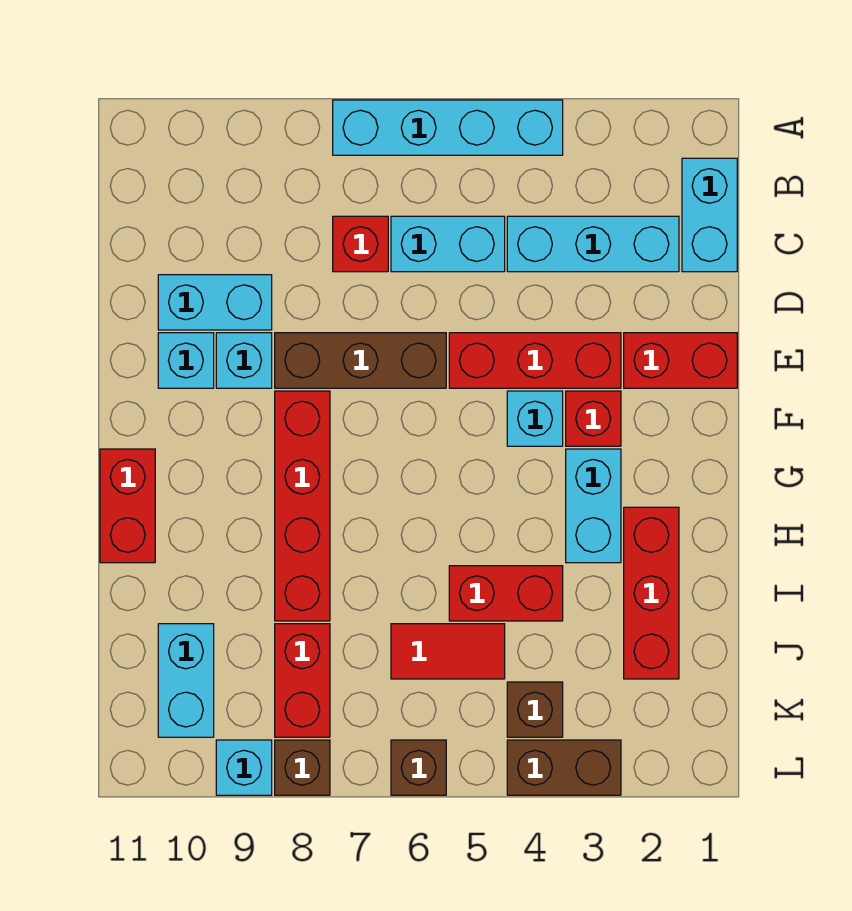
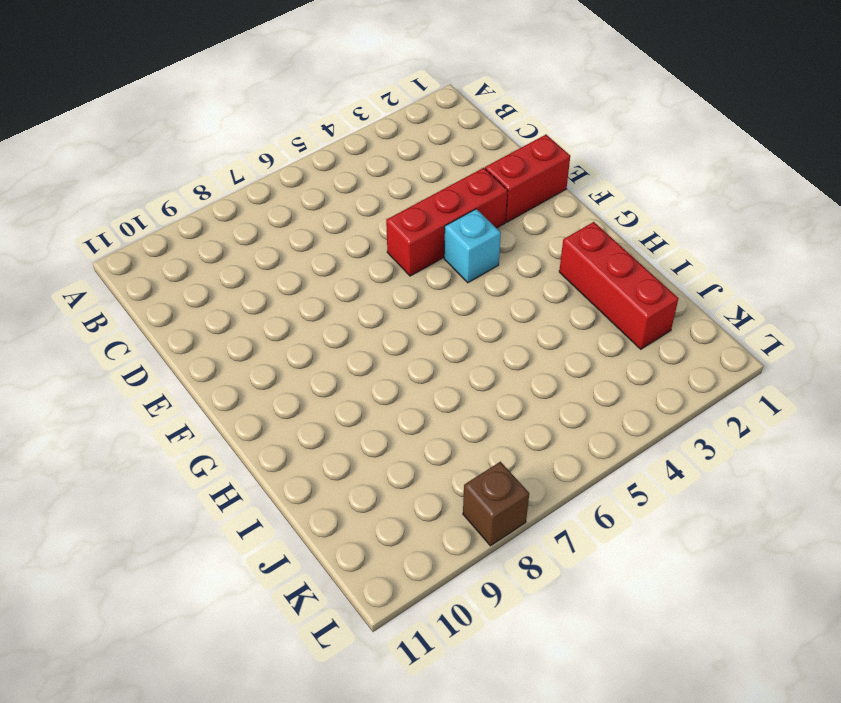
none -> cyan 1x4 brick [333,100,563,155]
none -> cyan 1x2 brick [682,158,737,272]
none -> cyan 1x3 brick [507,216,679,272]

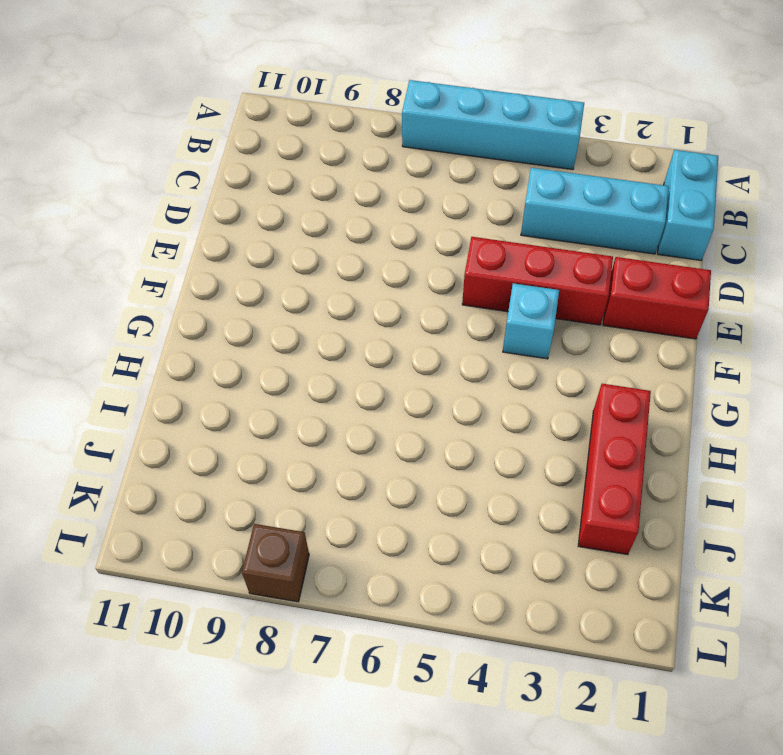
none -> cyan 1x2 brick [391,216,505,272]
none -> red 1x1 brick [333,216,388,272]
none -> cyan 1x2 brick [158,275,272,330]

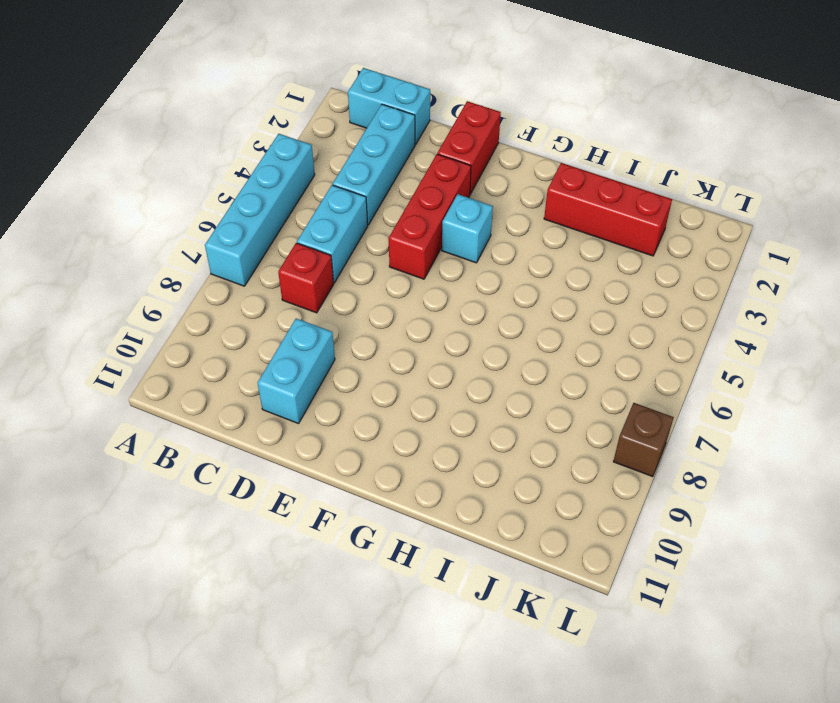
none -> brown 1x3 brick [275,333,446,388]
none -> cyan 1x1 brick [216,333,272,388]
none -> cyan 1x1 brick [158,333,214,388]

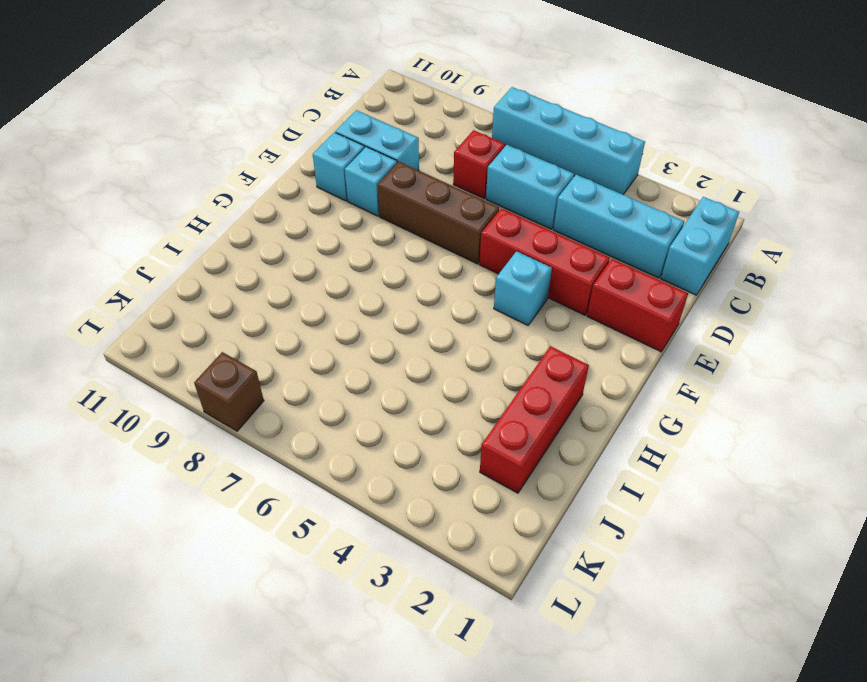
none -> red 1x1 brick [566,391,621,446]
none -> red 1x4 brick [275,391,330,621]
none -> cyan 1x2 brick [566,449,621,563]

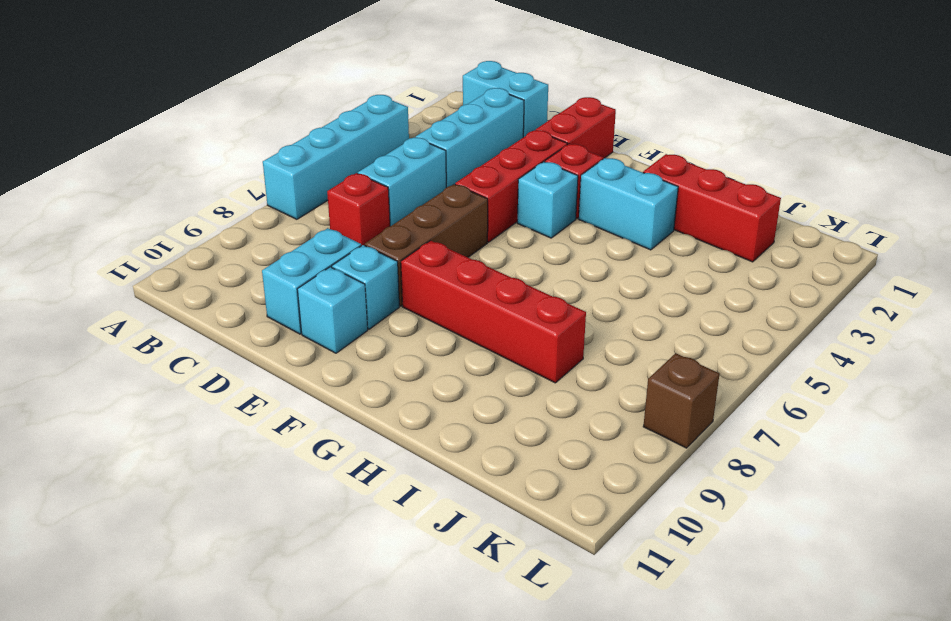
none -> red 1x2 brick [100,449,155,563]
none -> red 1x2 brick [449,566,563,621]
none -> red 1x2 tile [391,624,505,679]

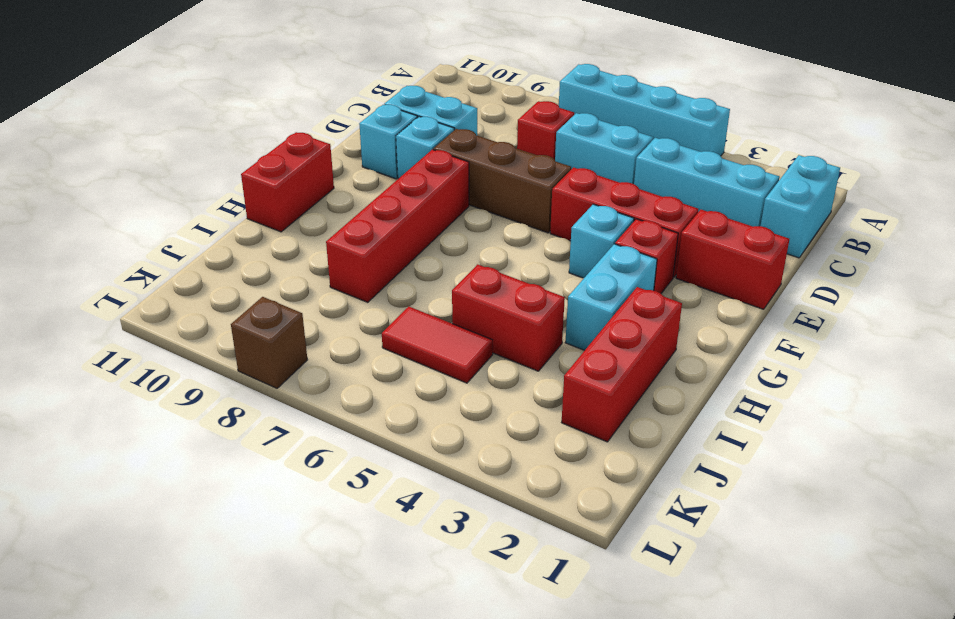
none -> red 1x2 brick [275,624,330,737]
none -> cyan 1x2 brick [158,624,214,737]
none -> brown 1x1 brick [507,682,563,737]

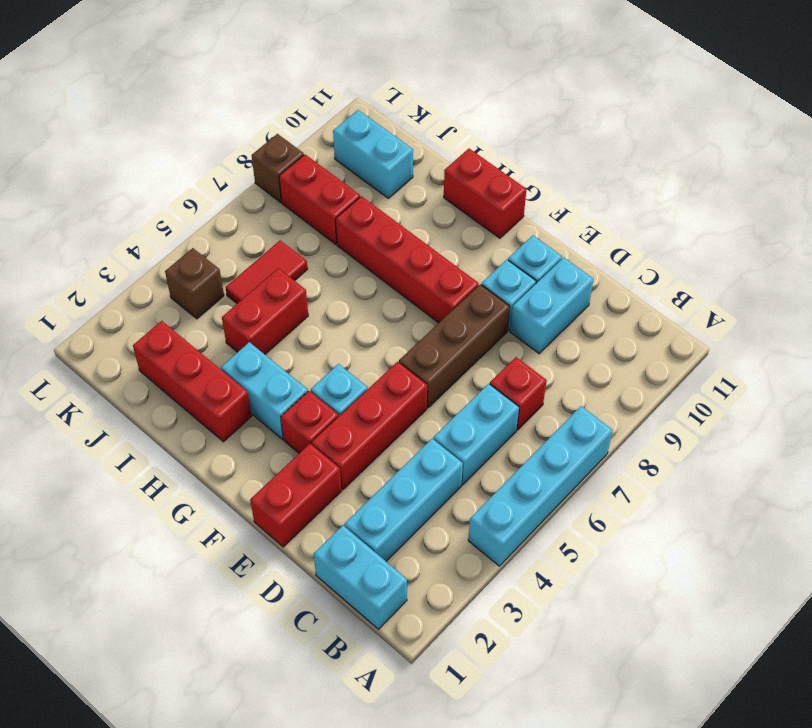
none -> brown 1x2 brick [507,740,621,795]
none -> brown 1x1 brick [391,740,446,795]
none -> cyan 1x1 brick [216,740,272,795]

